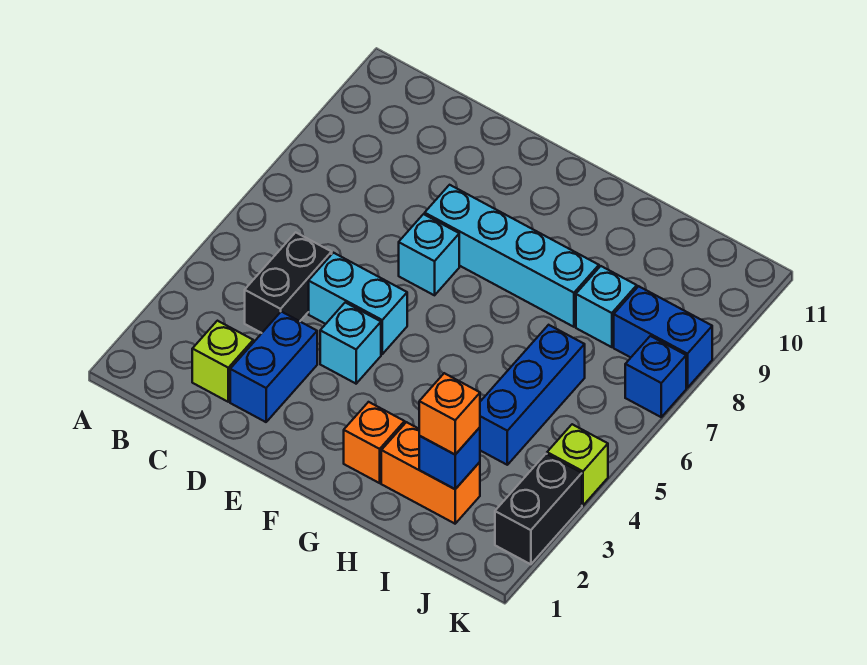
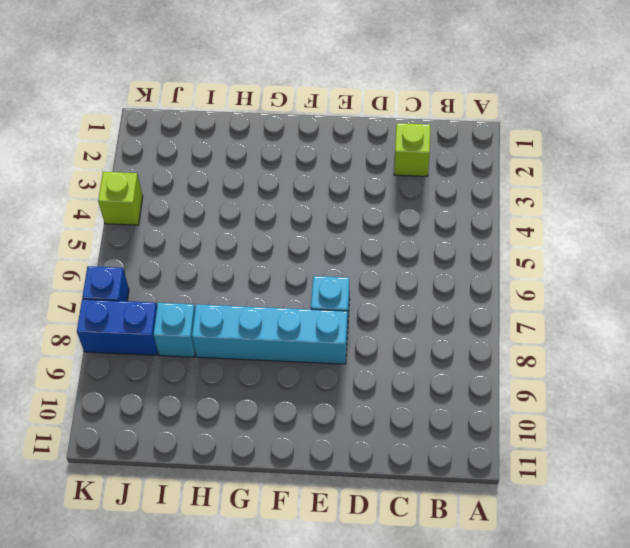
none -> black 1x2 brick [245,232,332,333]
none -> blue 1x2 brick [230,312,317,422]
none -> cyan 1x2 brick [309,253,407,354]

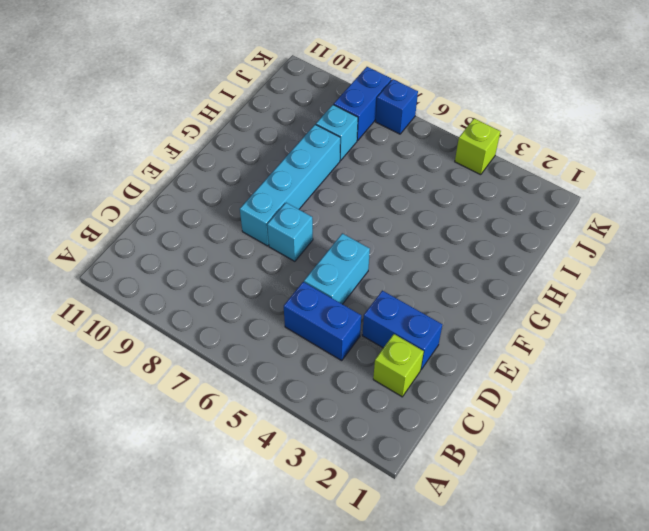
blue 1x2 brick [284,282,361,361] -> black 1x2 brick [245,232,332,333]
none -> cyan 1x1 brick [320,302,381,384]
none -> orange 1x1 brick [344,402,405,483]
none -> orange 1x2 brick [381,422,480,524]

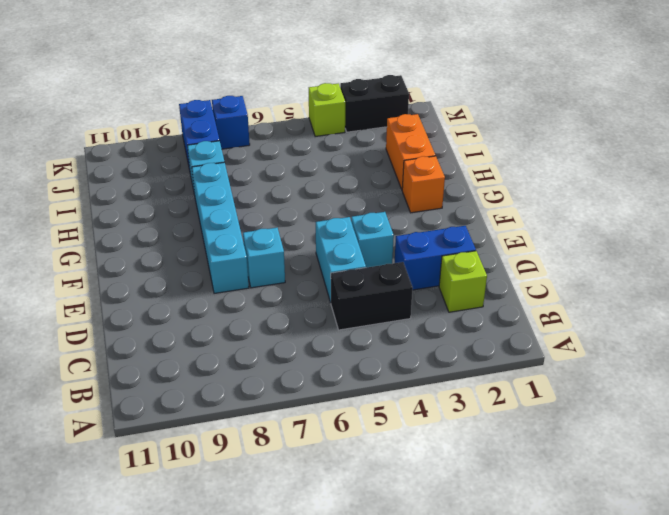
none -> blue 1x3 brick [480,325,585,465]
none -> blue 1x1 brick [419,427,480,489]
none -> orange 1x1 brick [419,373,480,454]

